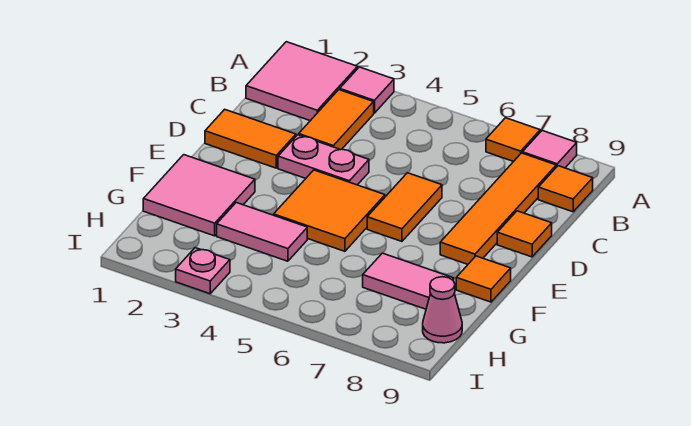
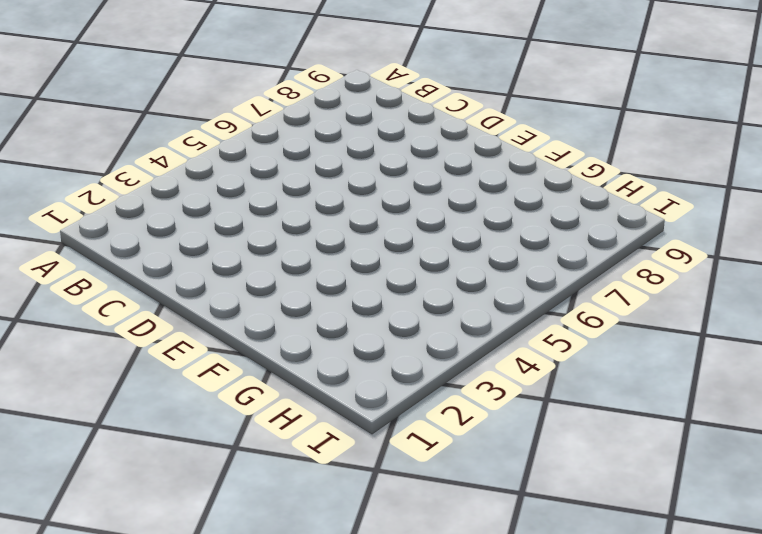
none -> pink 2x2 tile [246,42,358,121]
none -> pink 1x1 tile [340,67,394,113]
none -> orange 1x1 tile [486,118,540,162]

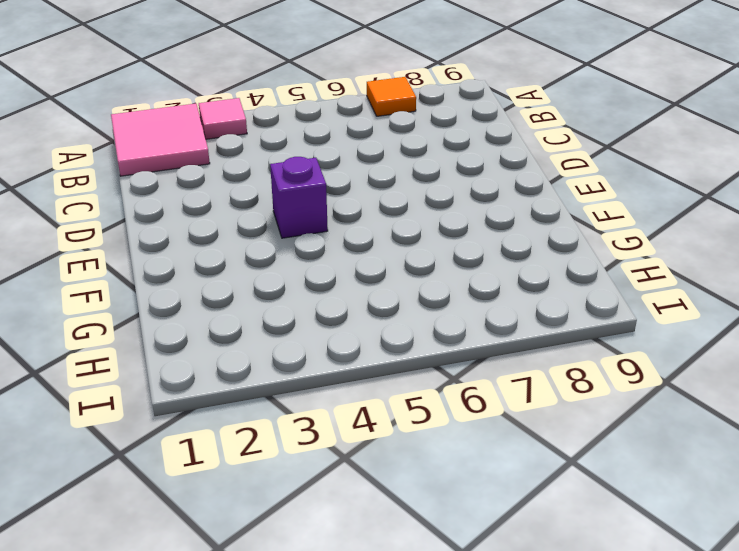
purple 1x1 brick [270,157,328,238] -> orange 2x2 tile [274,170,385,251]
none -> pink 1x1 tile [522,131,577,168]
none -> orange 1x2 tile [299,90,374,150]
none -> orange 1x4 tile [440,153,556,264]

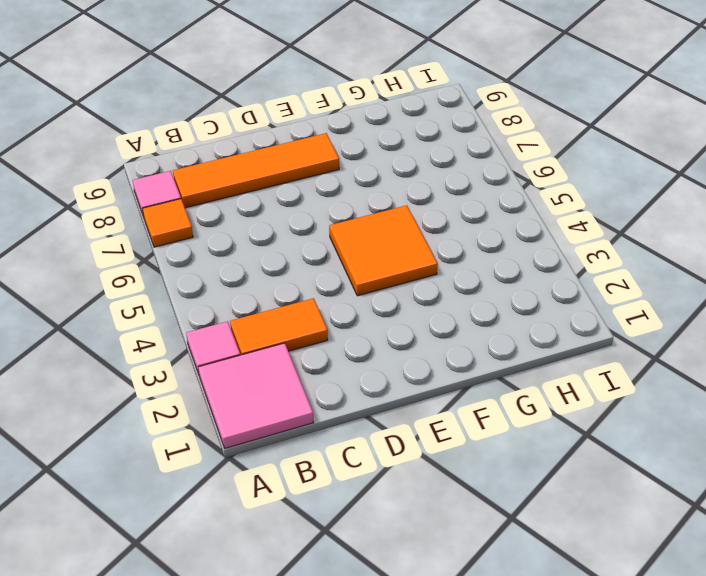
none -> orange 1x1 tile [538,166,593,212]
none -> orange 1x2 tile [205,109,296,168]
none -> pink 1x2 plate [278,135,369,185]

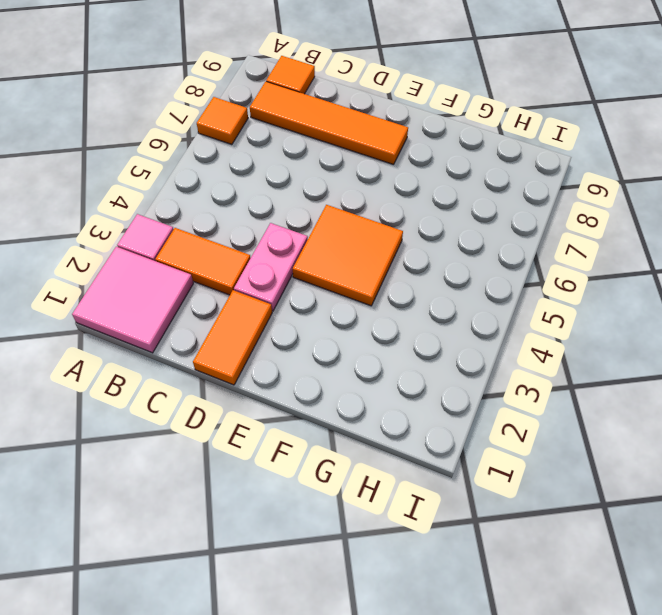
none -> pink 1x1 tile [522,131,577,168]
none -> orange 1x2 tile [367,173,442,241]
none -> orange 1x1 tile [497,211,552,257]

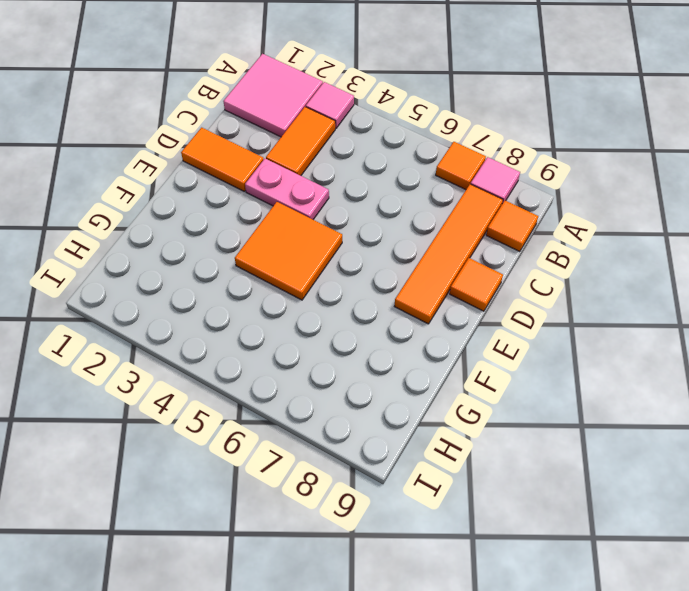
none -> orange 1x2 tile [367,173,442,241]
none -> pink 2x2 tile [143,155,255,236]
none -> orange 1x1 tile [456,256,511,302]

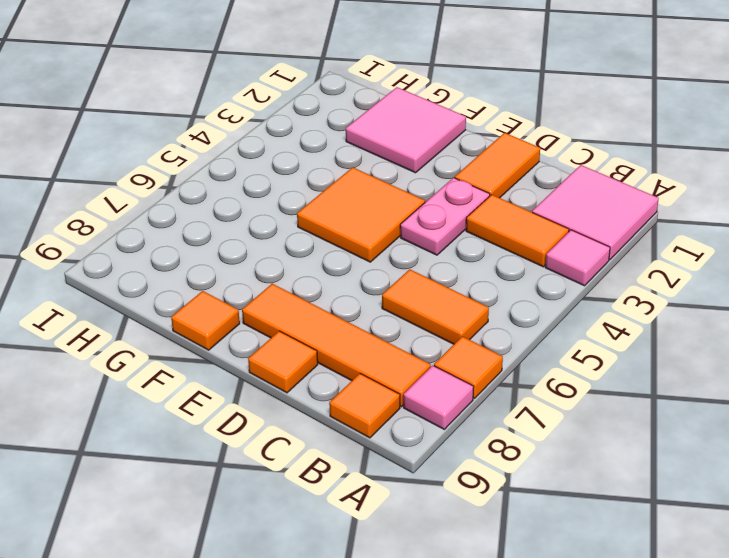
orange 1x2 tile [382,269,489,344] -> orange 1x2 tile moved to [367,173,442,241]
none -> pink 1x2 tile [217,203,307,261]
none -> pink 1x2 tile [363,253,454,309]
none -> pink 1x1 cone [423,277,462,343]

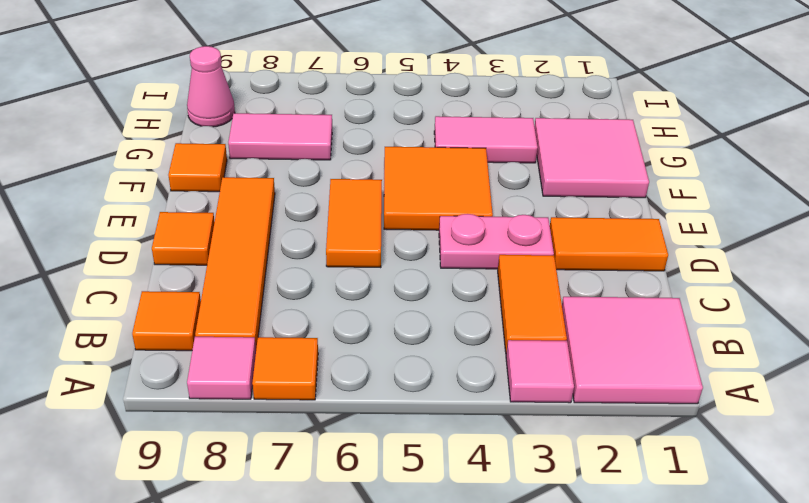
none -> pink 1x1 plate [176,248,230,294]

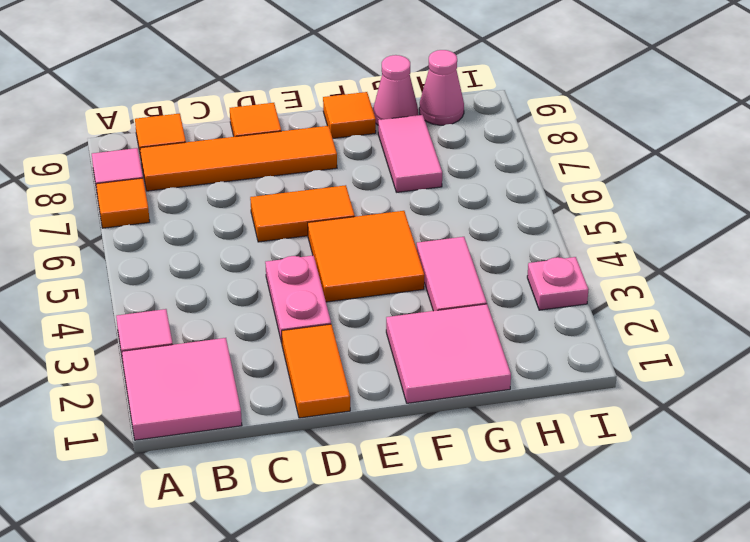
pink 1x1 cone [373,55,418,125] -> none
none -> orange 1x2 tile [299,90,374,150]

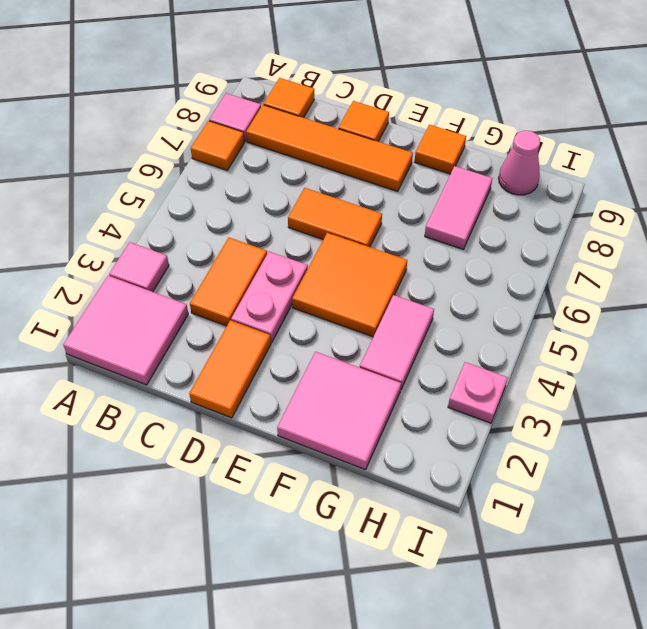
orange 1x2 tile [190,238,267,326] -> orange 1x2 tile turned to [299,90,374,150]

